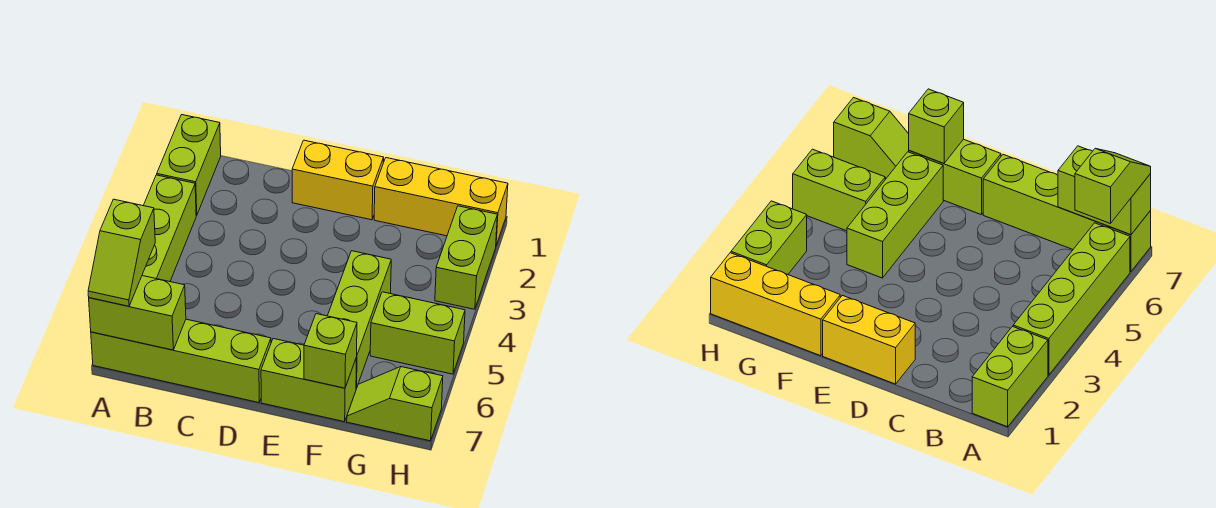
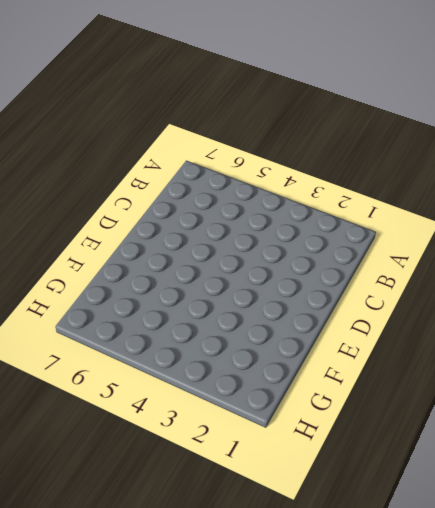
none -> lime 1x2 brick [157,115,221,216]
none -> lime 1x4 brick [142,175,196,282]
none -> lime 1x4 brick [91,319,271,403]

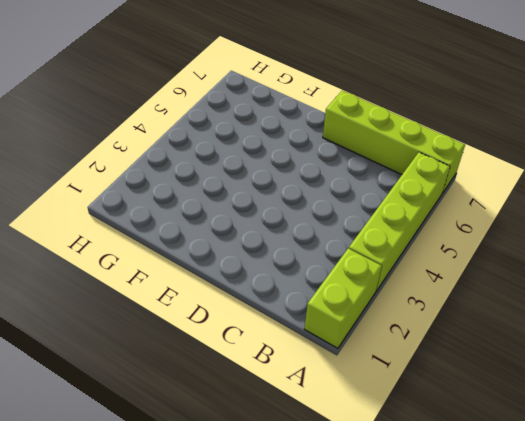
none -> yellow 1x2 brick [292,140,384,220]
none -> lime 1x2 brick [261,339,357,422]
none -> yellow 1x3 brick [374,158,508,245]

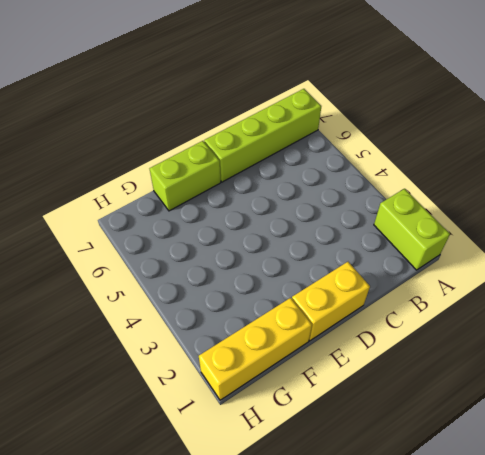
none -> lime 1x4 brick [142,175,196,282]
none -> lime 1x3 brick [328,251,391,388]
none -> lime 1x2 brick [370,292,465,374]

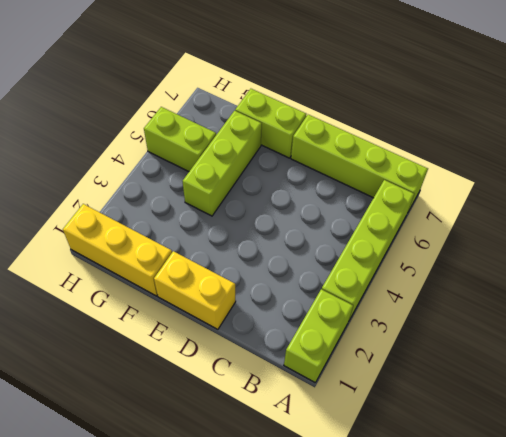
none -> lime 1x2 slope [347,367,443,441]
none -> lime 1x2 brick [435,206,497,309]
none -> lime 1x2 brick [89,276,186,350]

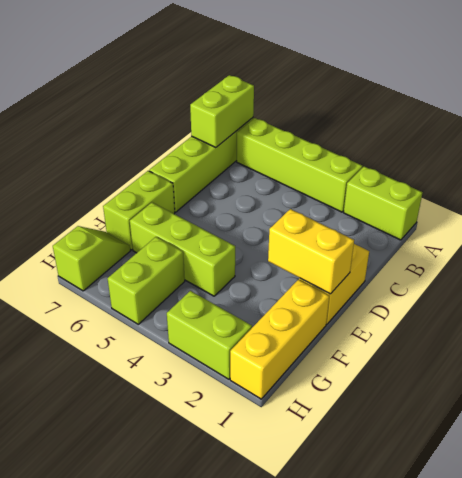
yellow 1x2 brick [268,209,354,294] -> none
none -> lime 1x1 brick [304,314,357,388]
none -> lime 1x2 slope [88,199,155,306]

